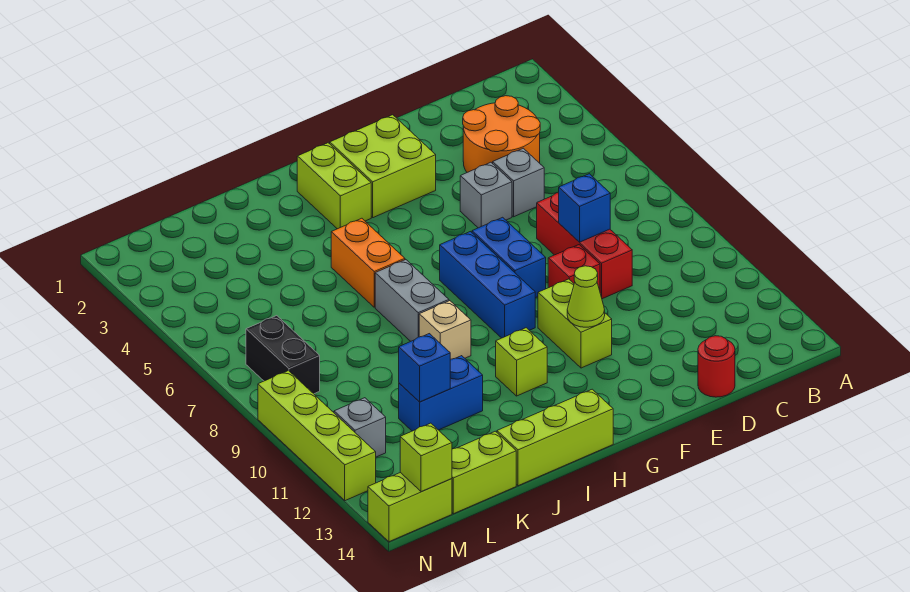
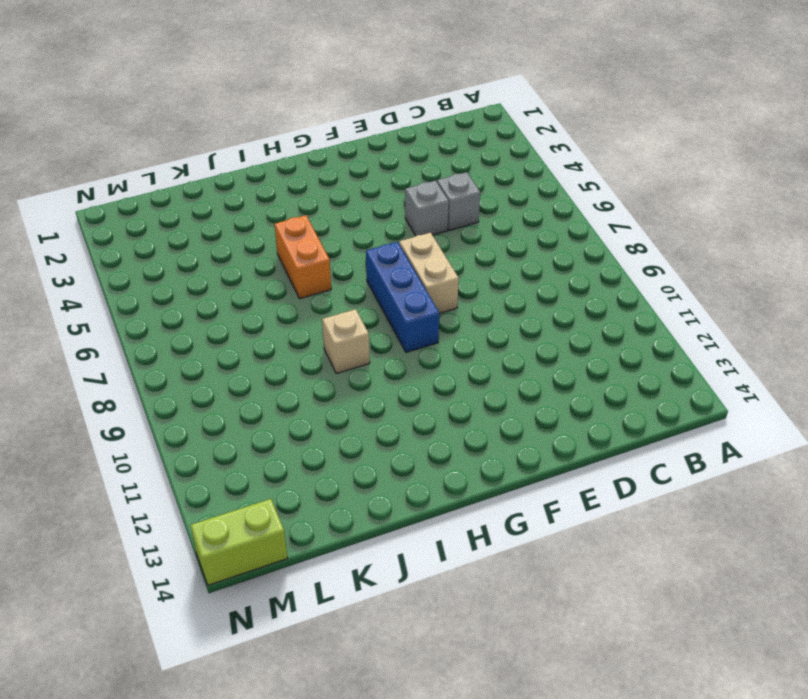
tan 1x2 brick [399,233,459,314] -> blue 1x2 brick [472,217,546,298]
none -> orange 2x2 round brick [463,96,540,172]
none -> red 1x3 brick [537,193,632,299]
none -> red 1x1 round brick [698,336,735,397]

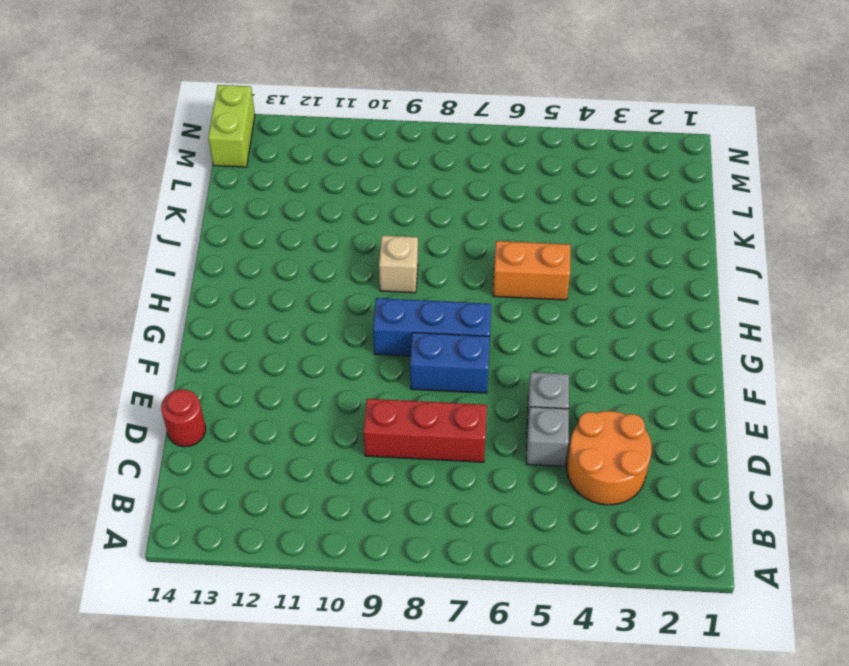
none -> red 1x1 brick [548,245,600,290]
none -> lime 2x2 brick [330,115,436,218]
none -> lime 1x2 brick [538,279,612,368]

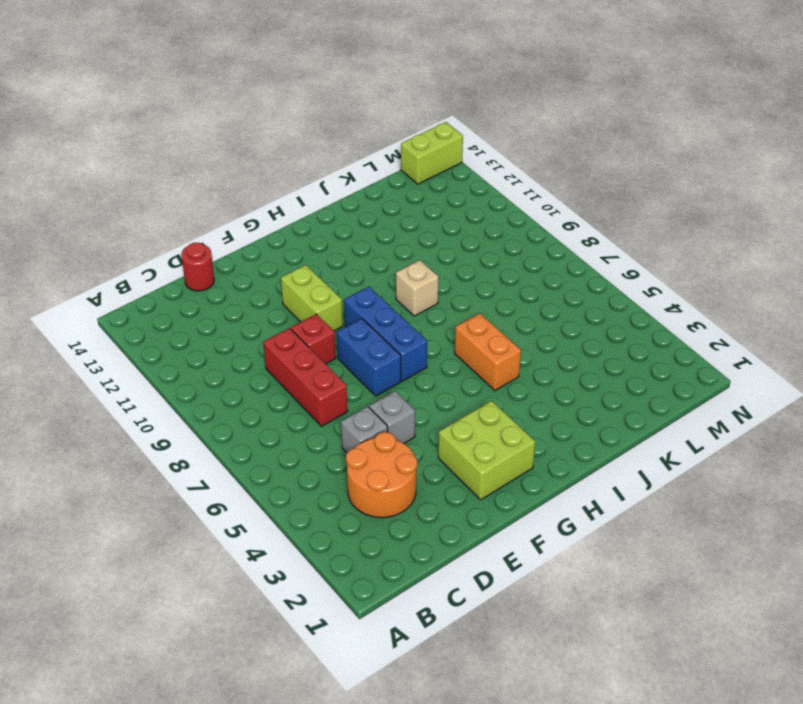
none -> lime 1x2 brick [297,143,371,229]
none -> lime 1x1 brick [496,328,547,396]
none -> lime 1x3 brick [497,389,613,486]

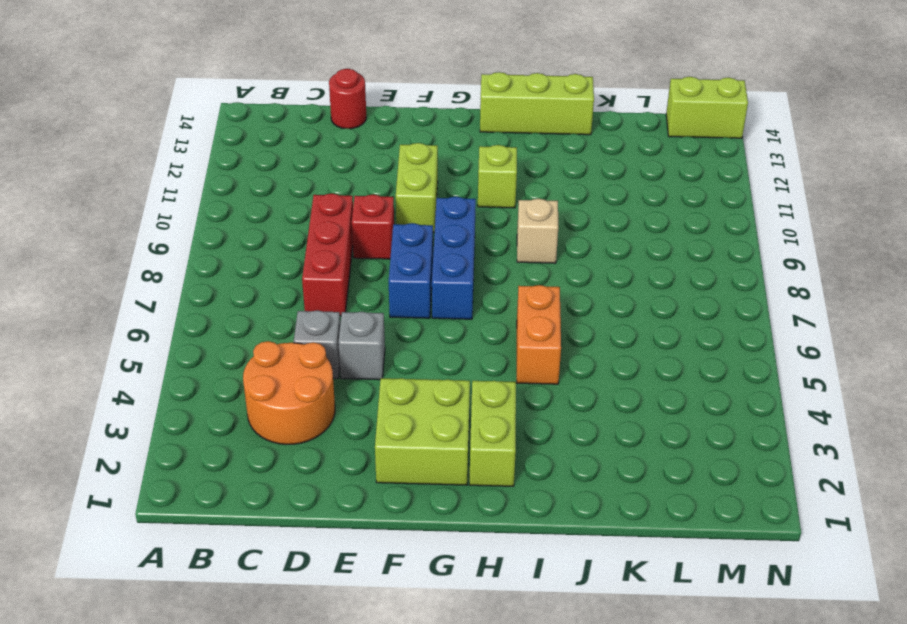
none -> grey 1x2 brick [375,260,449,341]
none -> blue 1x2 brick [399,356,483,431]
none -> lime 1x2 brick [452,431,516,514]

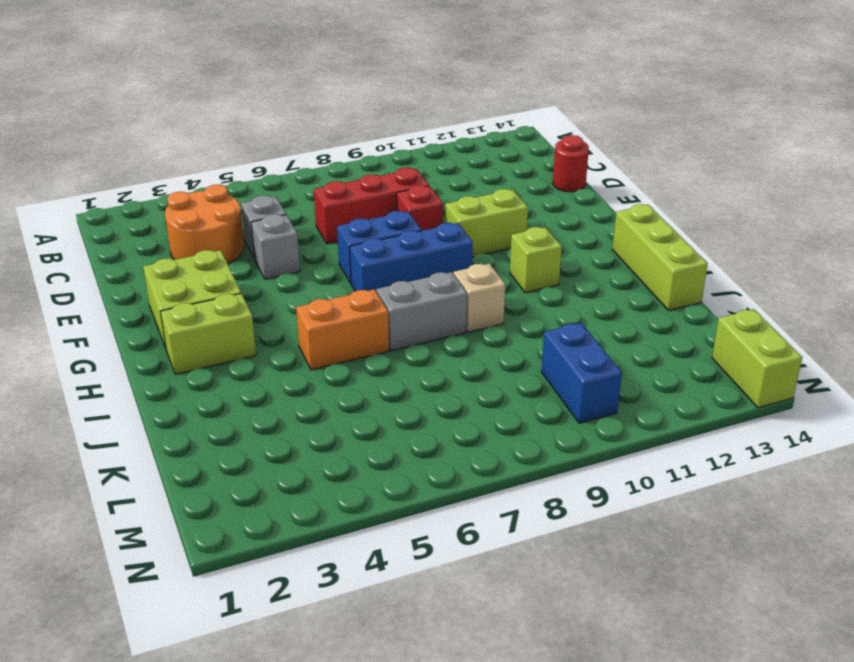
blue 1x2 brick [541,323,622,423] -> blue 1x2 brick moved to [399,356,483,431]
none -> lime 1x2 brick [452,431,516,514]
none -> black 1x2 brick [246,316,320,394]
none -> grey 1x1 brick [334,398,386,457]

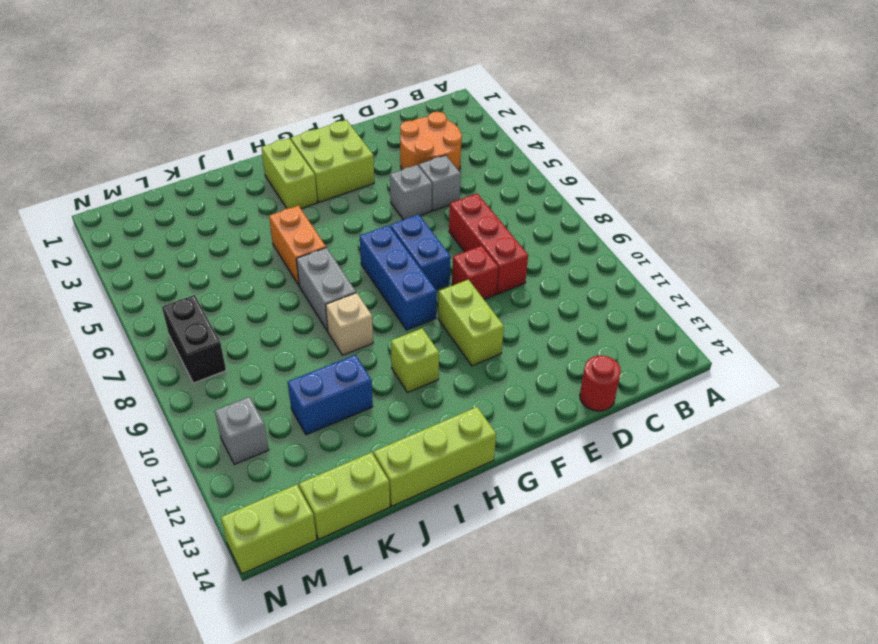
none -> lime 1x4 brick [258,371,376,501]
none -> blue 1x1 brick [559,174,610,242]
none -> lime 1x1 cone [567,266,605,327]

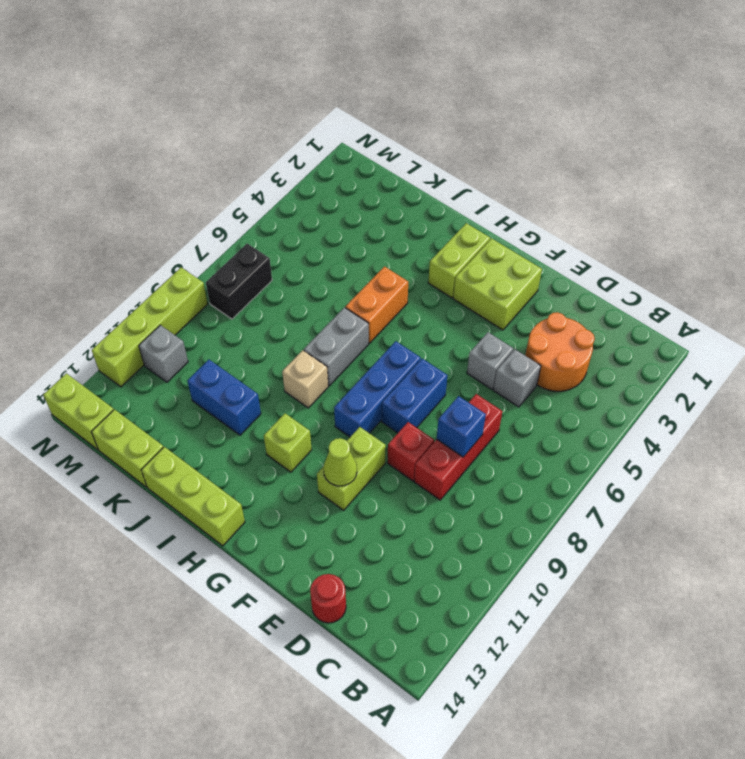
none -> blue 1x1 brick [399,334,450,402]
none -> lime 1x1 brick [400,423,452,492]

